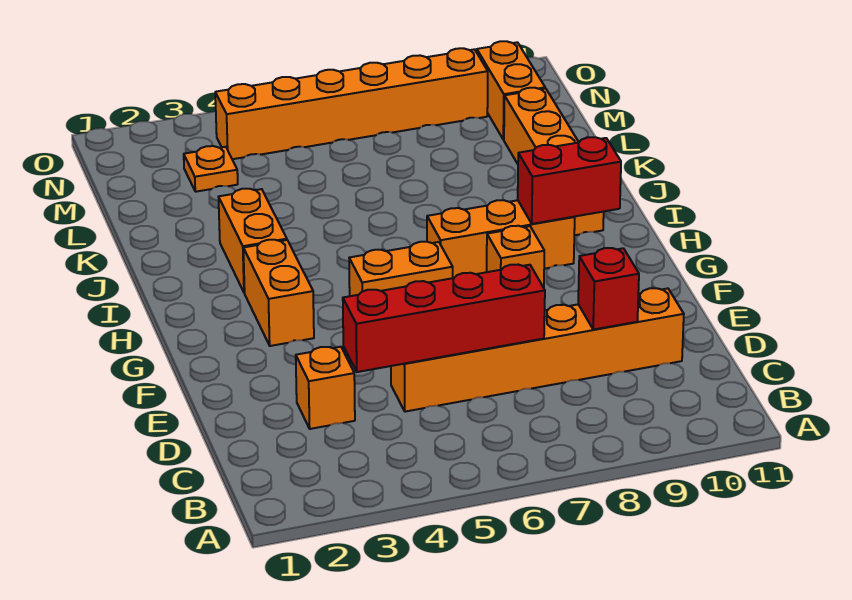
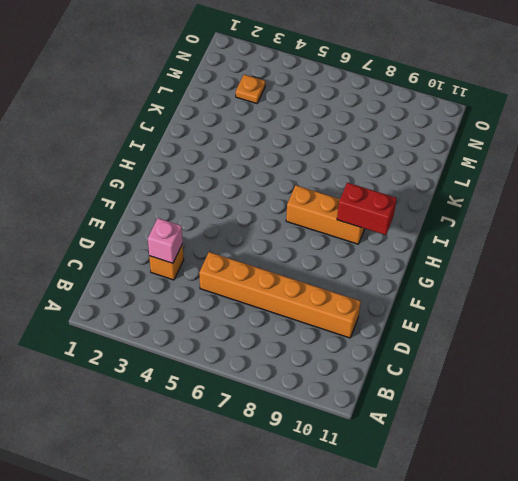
pink 1x1 brick [148,218,183,263] -> none
none -> orange 1x2 brick [243,240,314,346]
none -> orange 1x2 brick [349,242,453,296]
none -> orange 1x1 brick [487,226,544,288]

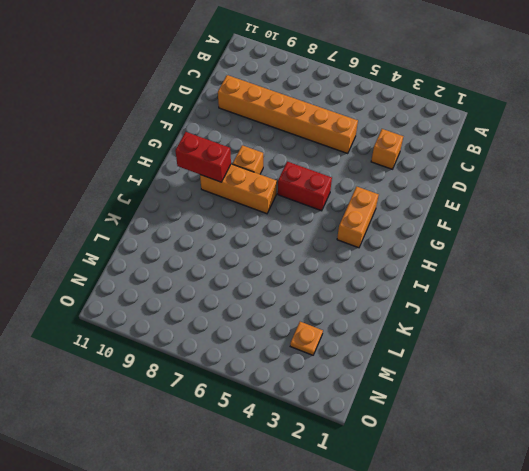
red 1x2 brick [278,162,332,211] -> orange 1x2 brick [349,242,453,296]
none -> orange 1x2 brick [219,189,287,293]
none -> orange 1x4 brick [504,88,604,235]
none -> orange 1x2 brick [477,41,545,140]

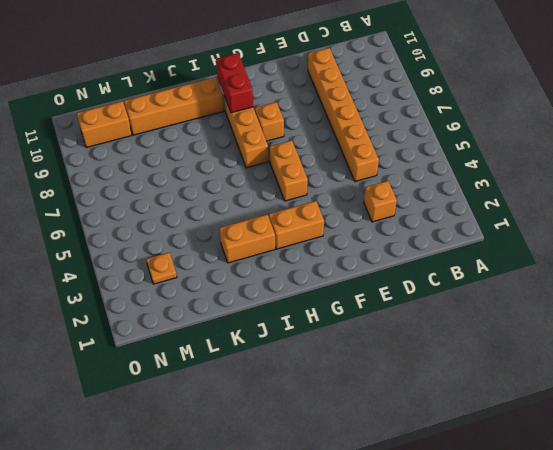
none -> orange 1x6 brick [215,48,488,159]
none -> red 1x4 brick [343,265,545,372]
none -> red 1x1 brick [578,248,639,330]

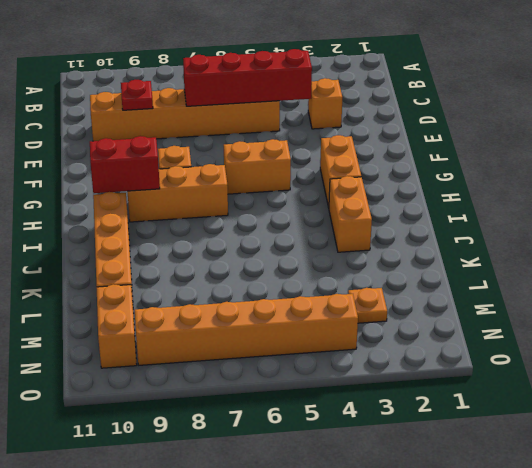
red 1x1 plate [121,80,153,110] -> red 1x1 brick [578,248,639,330]

